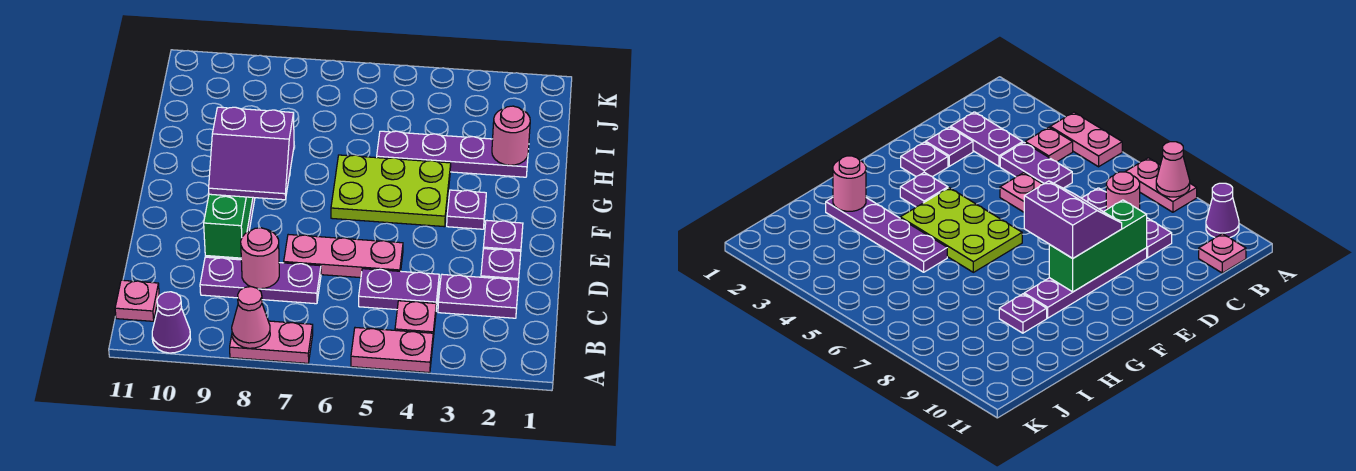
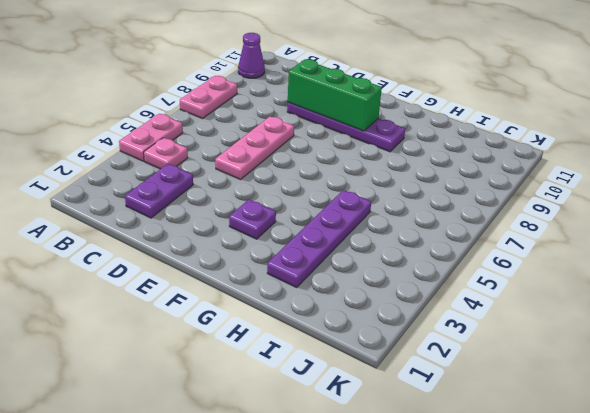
none -> pink 1x1 plate [115,280,159,321]
none -> purple 1x2 plate [359,269,439,310]
none -> purple 1x3 plate [200,257,321,304]

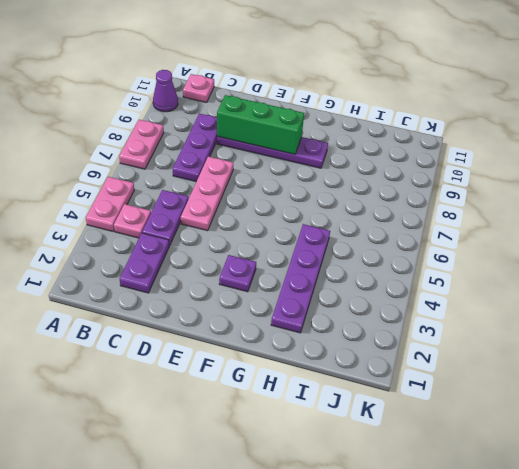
none -> purple 1x1 plate [481,249,521,280]
none -> purple 1x1 plate [483,220,523,251]
none -> lime 2x3 plate [331,155,451,227]

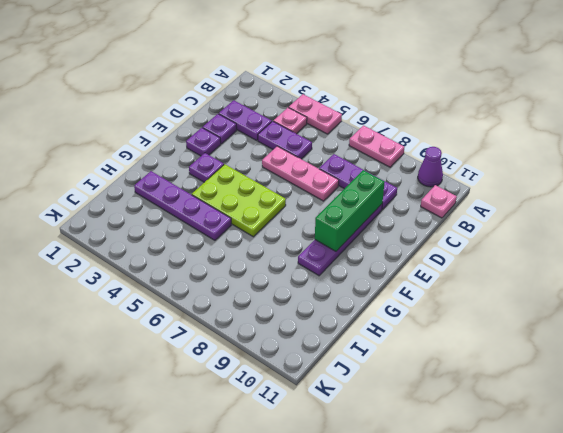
none -> purple 1x1 plate [999,294,1047,333]
none -> pink 1x1 cone [232,287,270,348]
none -> pink 1x1 round brick [241,228,279,289]

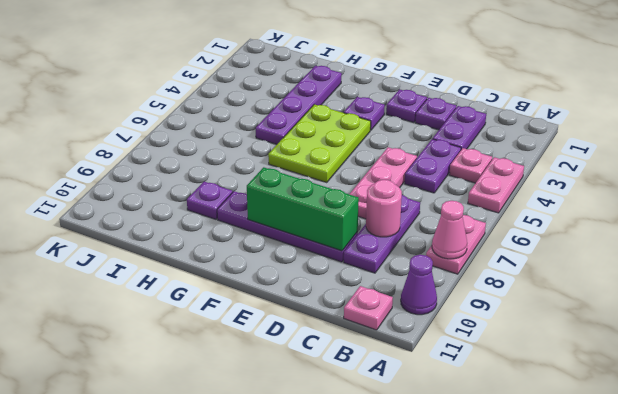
none -> pink 1x1 round brick [492,106,530,165]
none -> purple 2x2 slope [209,107,294,200]

